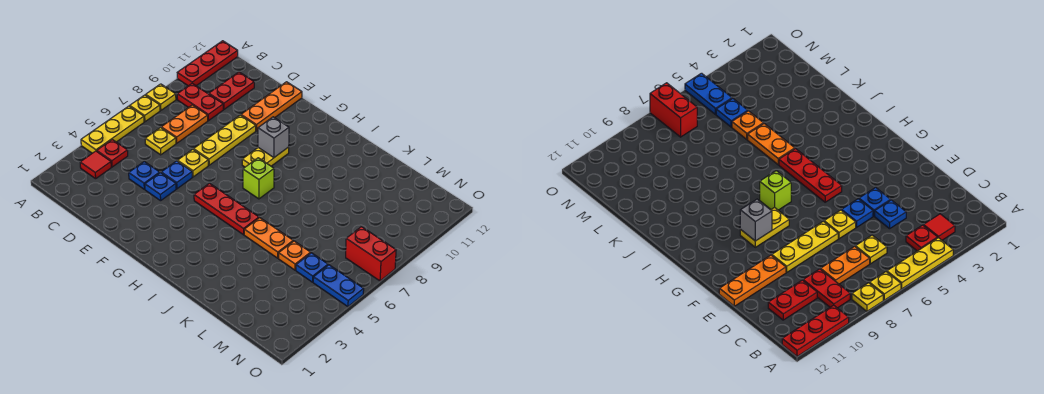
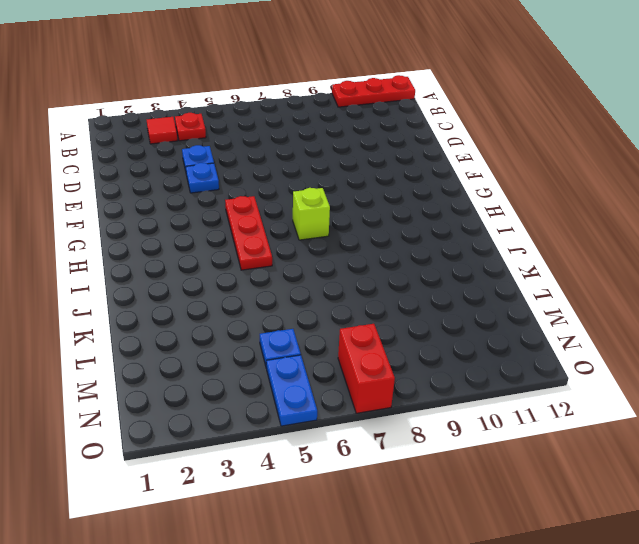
none -> yellow 1x3 plate [81,106,144,153]
none -> yellow 1x1 plate [130,95,160,122]
none -> yellow 1x1 plate [146,84,176,110]

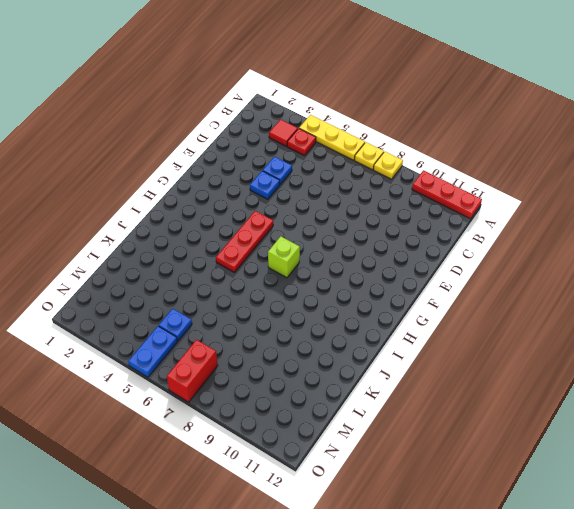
none -> red 1x2 plate [177,83,223,121]
none -> yellow 1x1 plate [145,128,176,155]
none -> orange 1x2 plate [161,105,208,143]

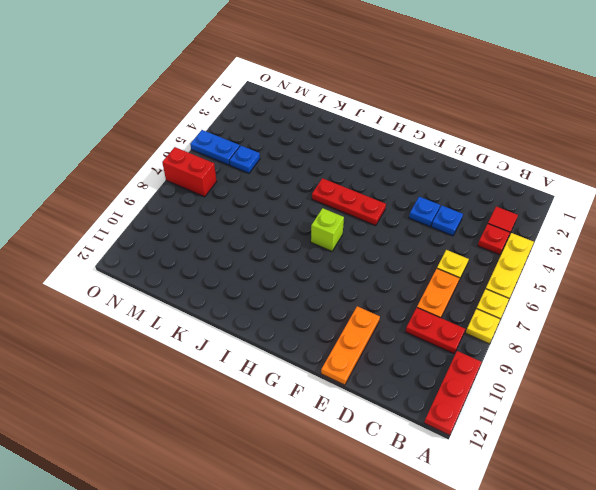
none -> red 1x2 plate [209,72,254,109]
none -> blue 1x1 plate [161,161,192,189]
none -> yellow 1x1 plate [178,149,208,177]

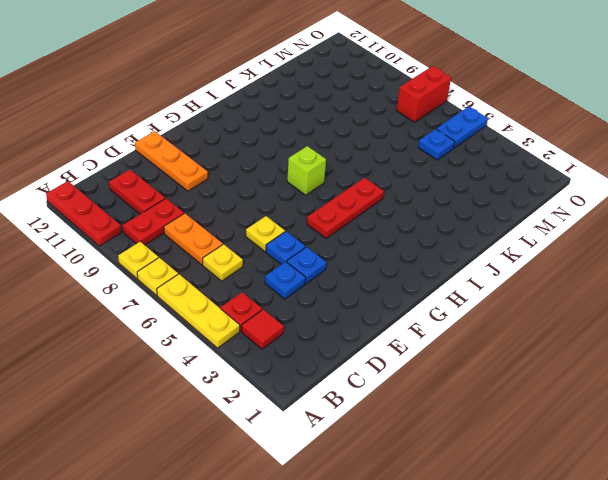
none -> yellow 1x3 plate [194,115,256,165]
none -> yellow 1x2 plate [242,147,289,167]
none -> orange 1x2 plate [244,218,293,258]

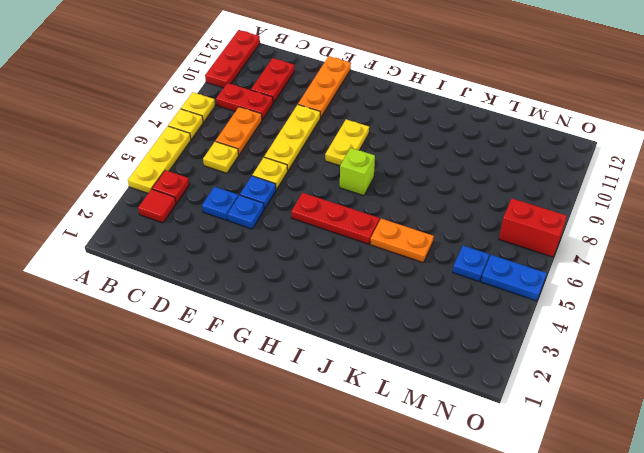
none -> orange 1x1 plate [279,241,311,270]
none -> grey 1x1 brick [258,117,289,158]

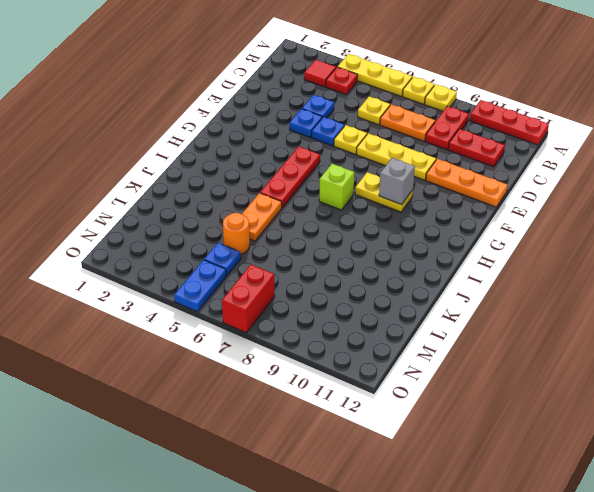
orange 1x1 round brick [223,213,250,254] -> orange 1x1 plate [279,241,311,270]

